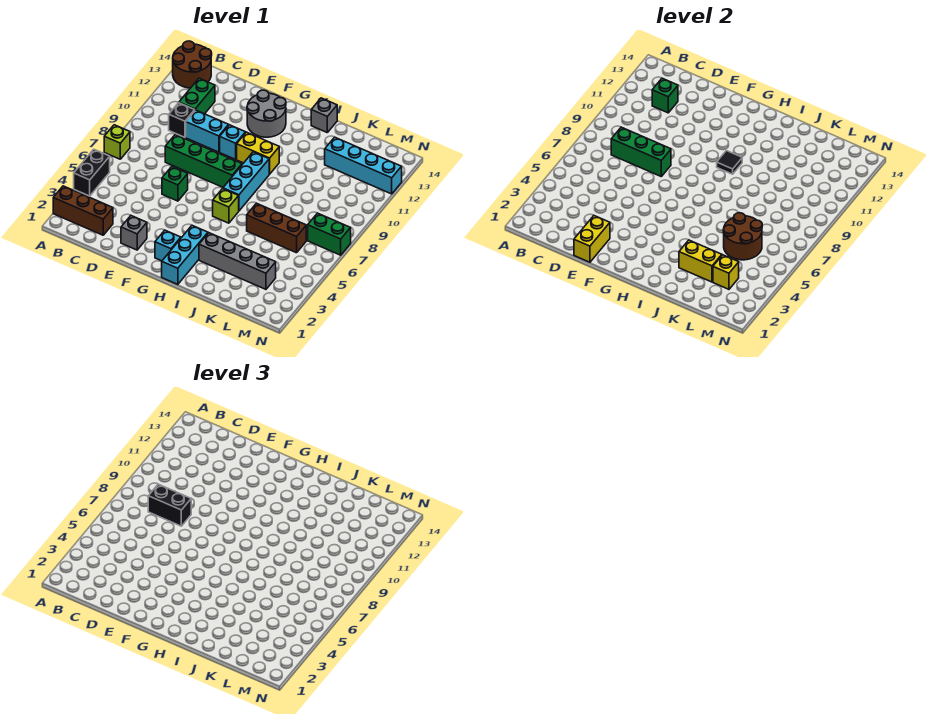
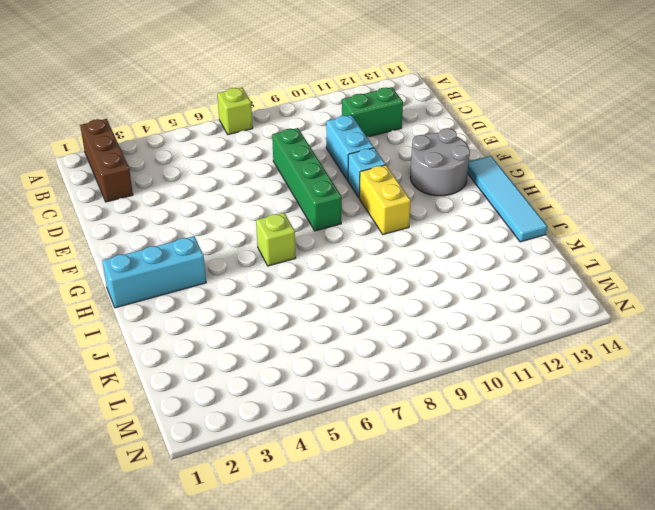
cyan 1x4 tile [468,156,547,242] -> grey 1x1 brick [311,98,337,132]
none -> black 1x2 brick [74,149,110,196]
none -> brown 2x2 round brick [173,41,212,88]
none -> black 1x1 brick [169,103,195,137]
none -> grey 1x1 brick [121,216,147,250]

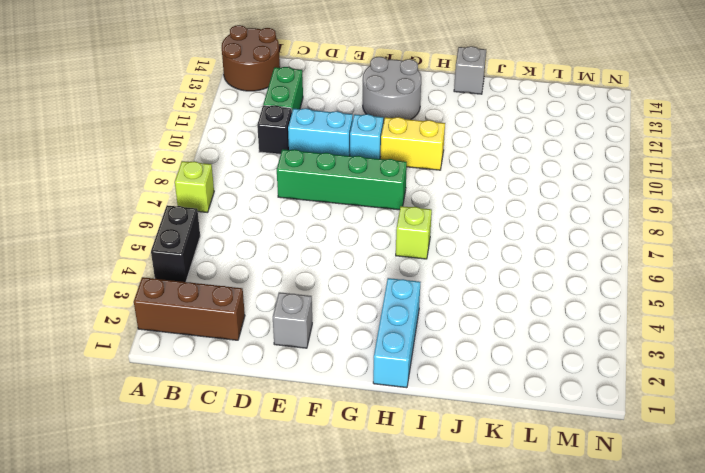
none -> green 1x1 brick [162,167,188,201]
none -> cyan 1x1 brick [155,230,181,261]
none -> cyan 1x3 brick [223,152,269,211]
none -> grey 1x4 brick [199,233,276,289]

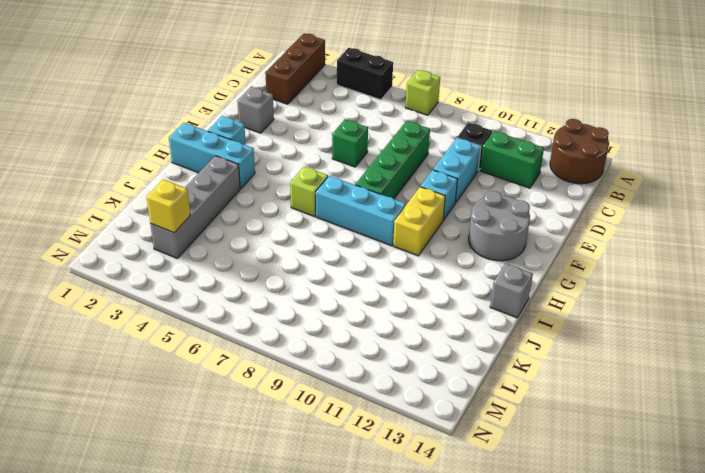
none -> brown 1x3 brick [247,203,306,253]
none -> cyan 1x4 brick [325,137,402,194]
none -> green 1x2 brick [308,213,351,255]
none -> green 1x3 brick [611,127,671,176]

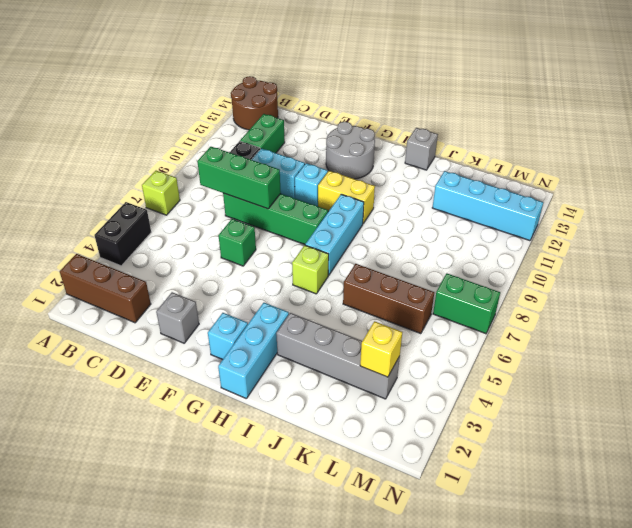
none -> green 1x1 brick [652,78,678,113]
none -> yellow 1x2 brick [574,216,610,262]
none -> black 1x1 tile [717,151,742,174]
none -> yellow 1x2 brick [679,240,722,282]

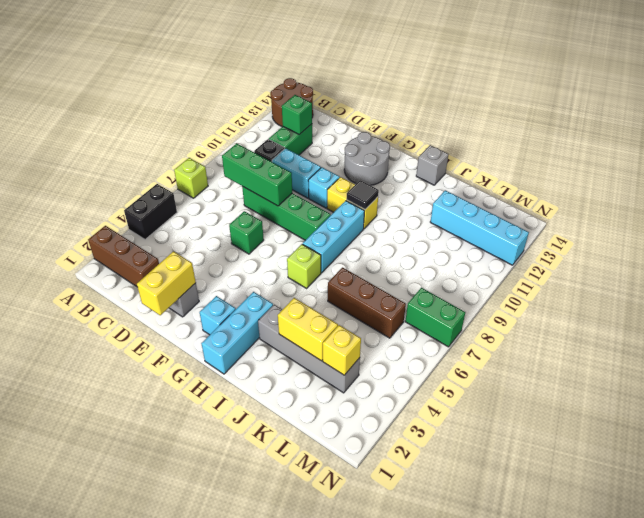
none -> brown 2x2 round brick [723,213,762,260]
none -> black 1x2 brick [148,484,191,526]

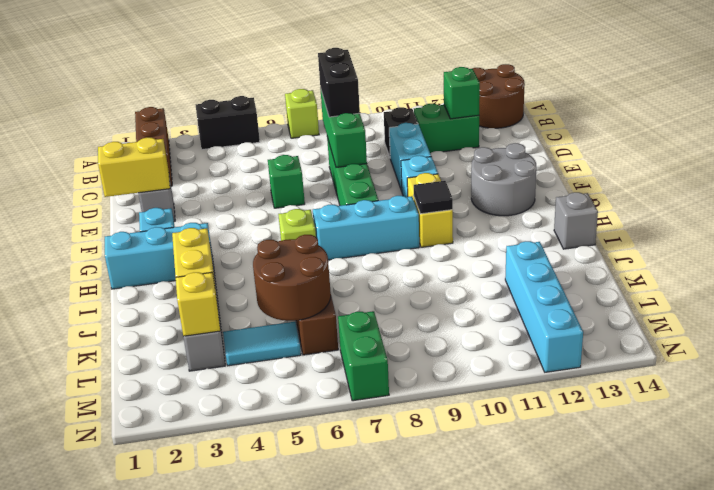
cyan 1x2 tile [223,322,301,366] -> none

